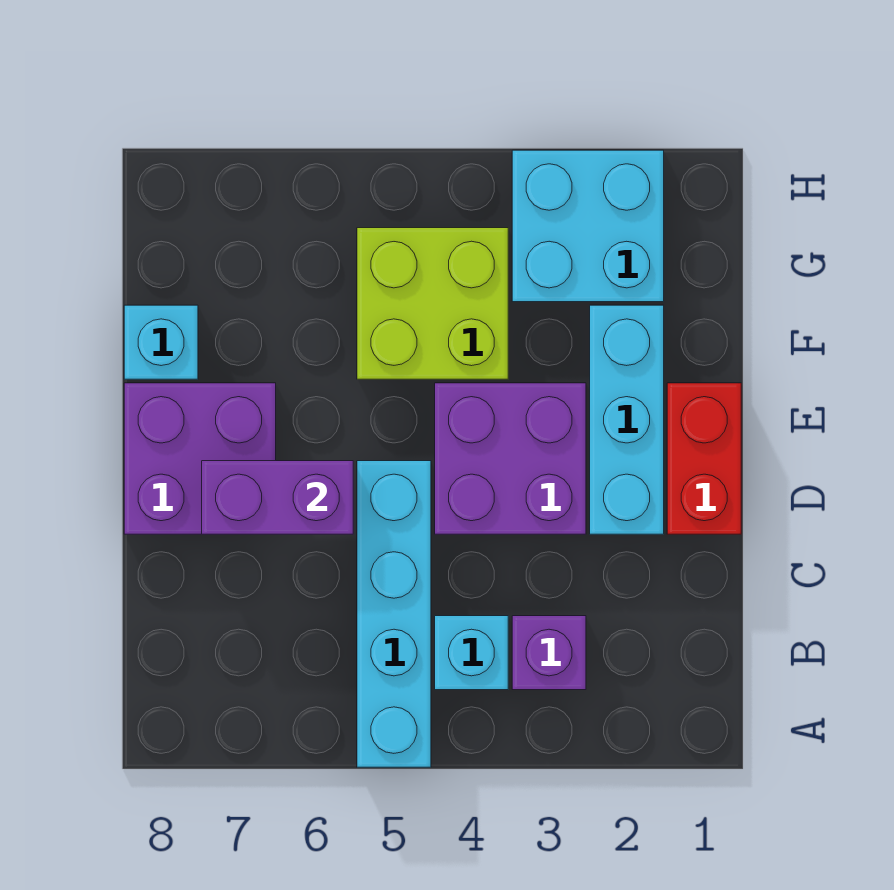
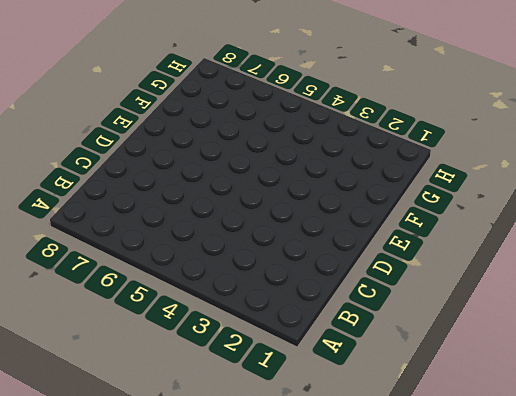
none -> cyan 1x4 brick [357,461,431,767]
none -> purple 1x1 brick [512,616,586,690]

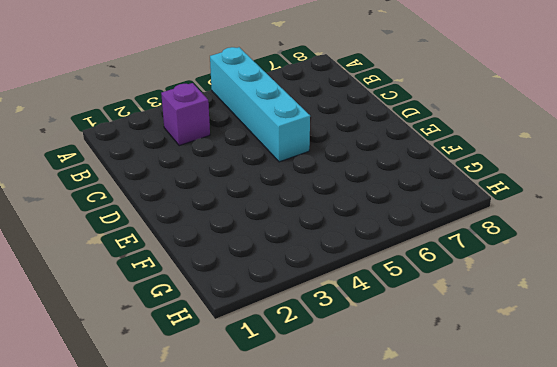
none -> cyan 1x1 brick [435,616,508,690]
none -> red 1x2 brick [667,383,741,534]

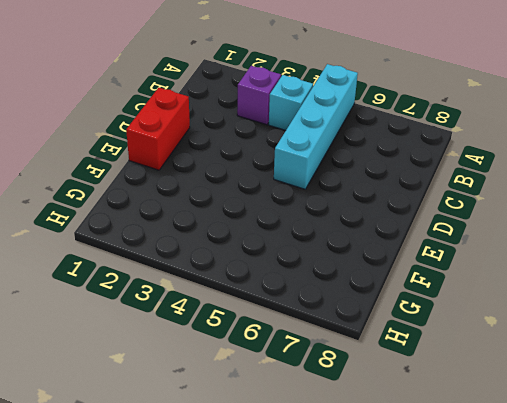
none -> cyan 1x3 brick [590,305,664,534]
none -> purple 2x2 brick [435,383,586,534]

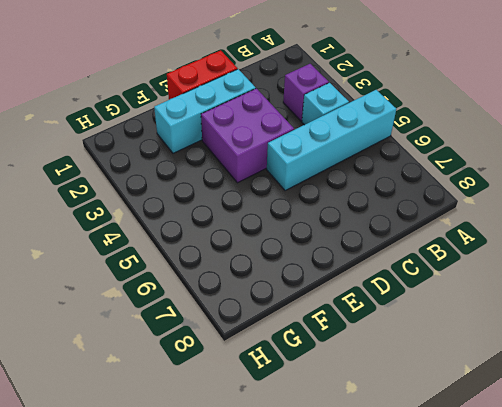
none -> purple 2x2 brick [124,383,276,534]
none -> lime 2x2 brick [357,228,508,379]

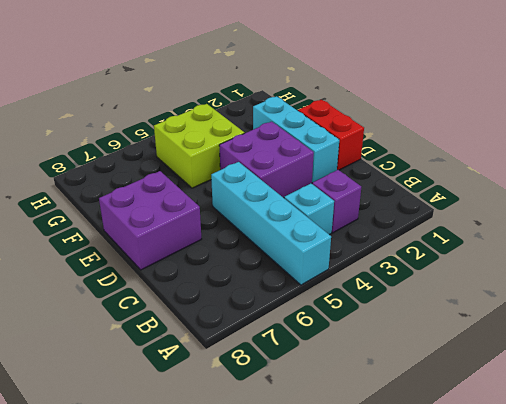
none -> cyan 1x1 brick [124,305,198,379]
none -> cyan 2x2 brick [512,150,664,302]

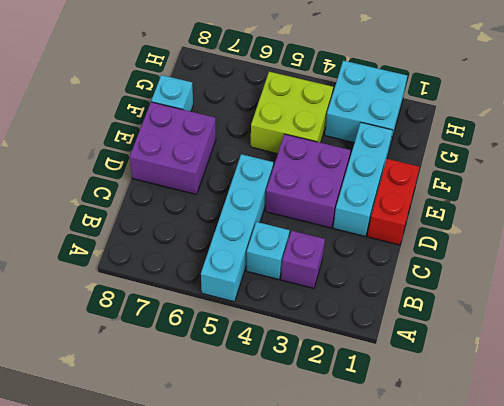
none -> purple 1x2 brick [202,461,353,534]

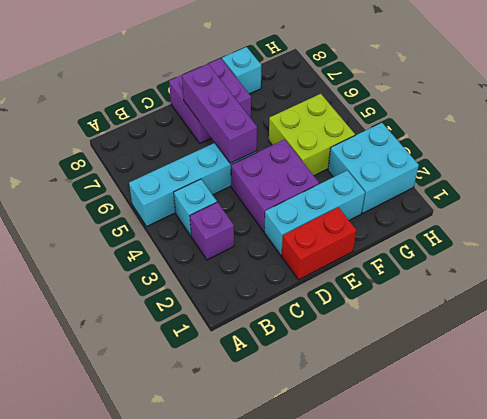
purple 1x3 brick [182,64,257,163] -> purple 1x2 brick [202,461,353,534]

